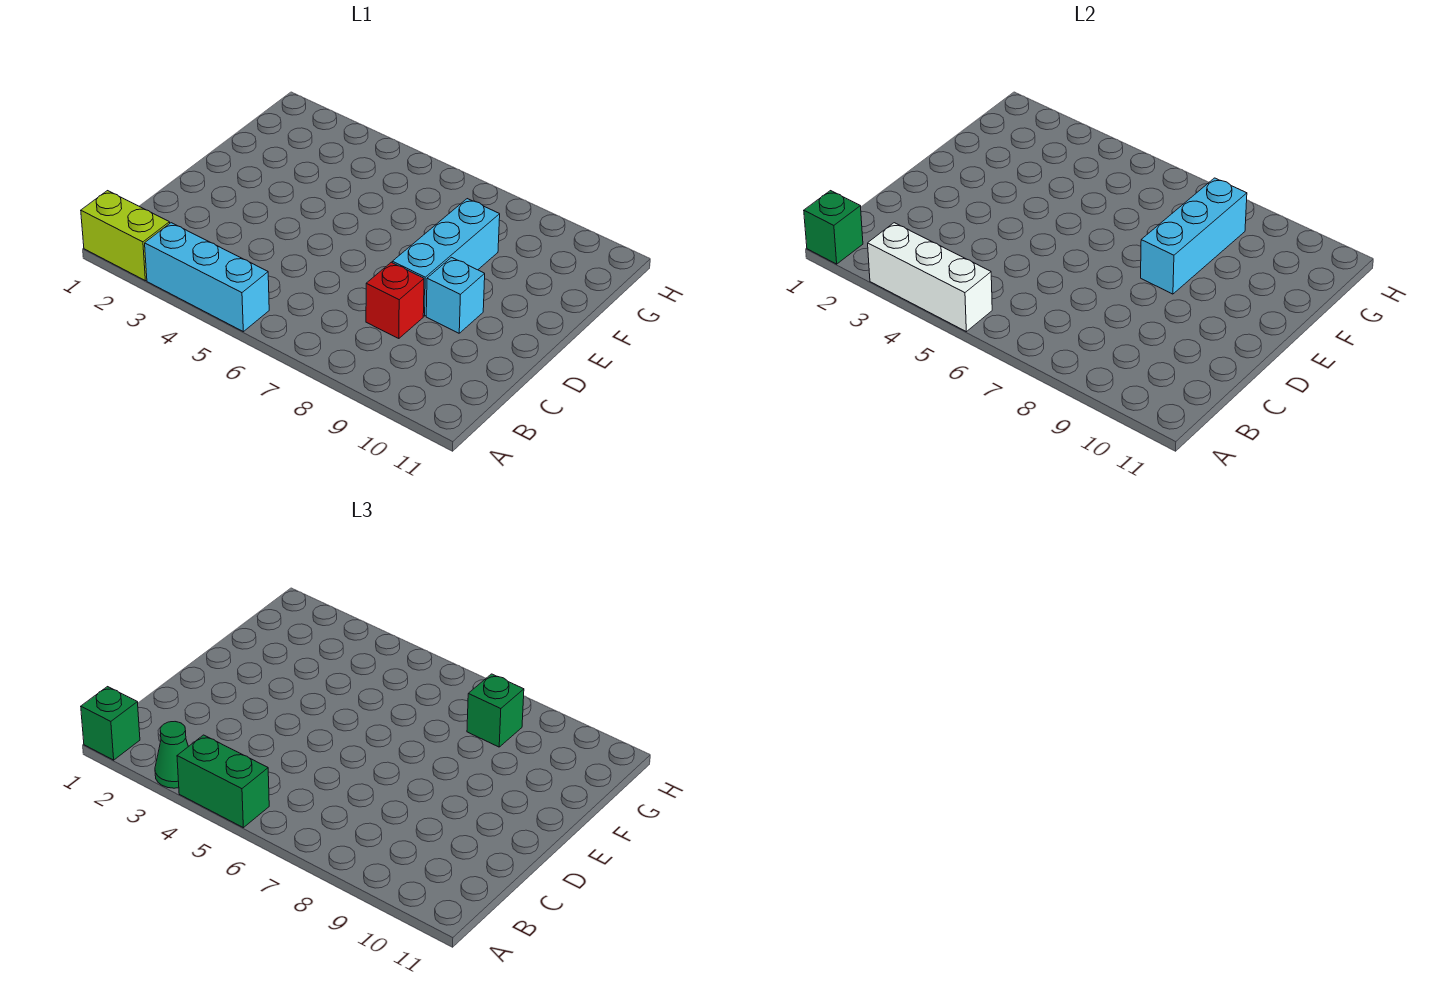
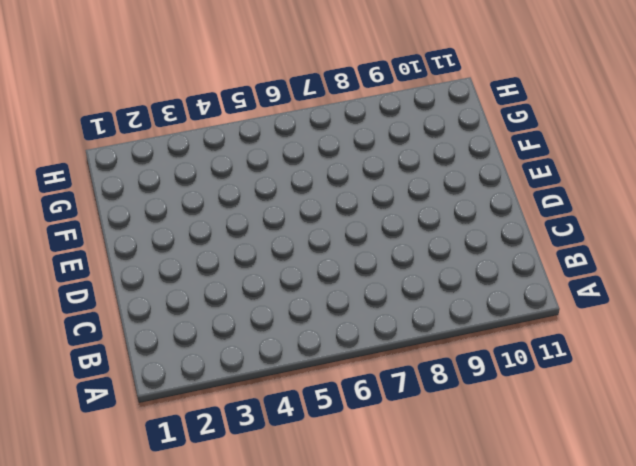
none -> lime 1x2 brick [81,191,170,281]
none -> cyan 1x3 brick [145,223,269,332]
none -> red 1x1 brick [366,262,424,339]

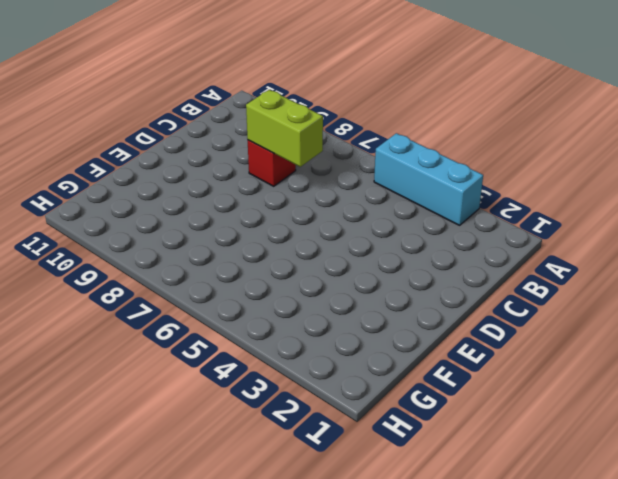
lime 1x2 brick [246,90,323,167] -> lime 1x2 brick moved to [81,191,170,281]
none -> cyan 1x3 brick [392,199,500,316]
none -> cyan 1x1 brick [426,257,485,333]
none -> green 1x1 brick [804,191,863,264]

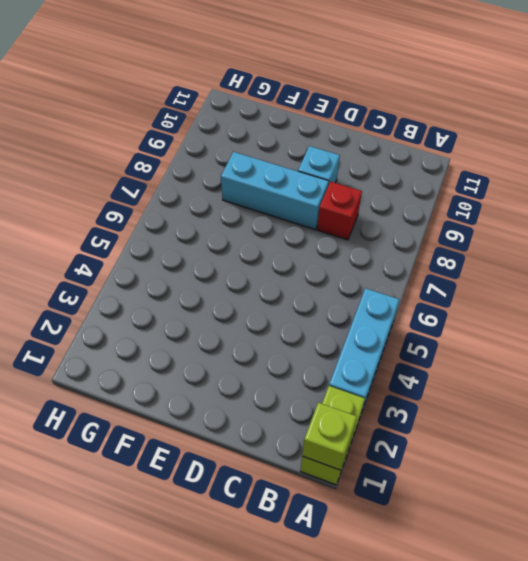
lime 1x1 brick [302,403,357,470] -> green 1x1 brick [804,191,863,264]
none -> white 1x3 brick [868,223,992,332]
none -> cyan 1x3 brick [1141,178,1247,294]
none -> green 1x1 brick [81,687,140,760]

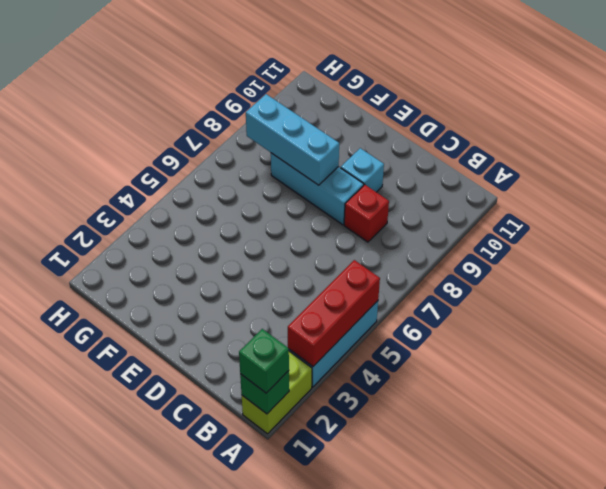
red 1x3 brick [288,260,380,366] -> white 1x3 brick [868,223,992,332]
none -> green 1x1 cone [155,722,188,788]
none -> green 1x2 brick [177,735,269,828]
none -> green 1x1 brick [467,674,524,747]

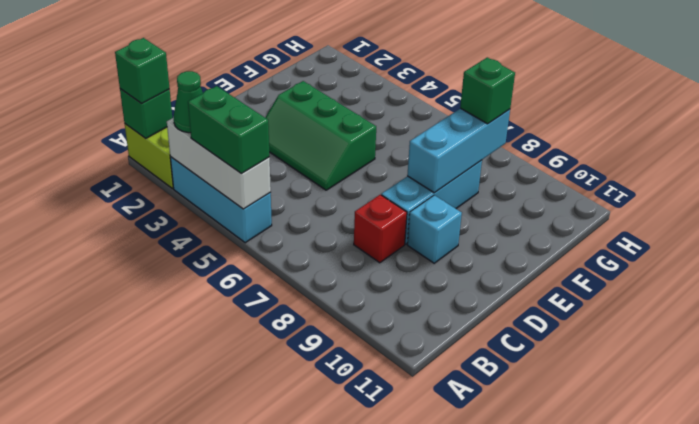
green 2x3 slope [265,81,376,190] -> none

